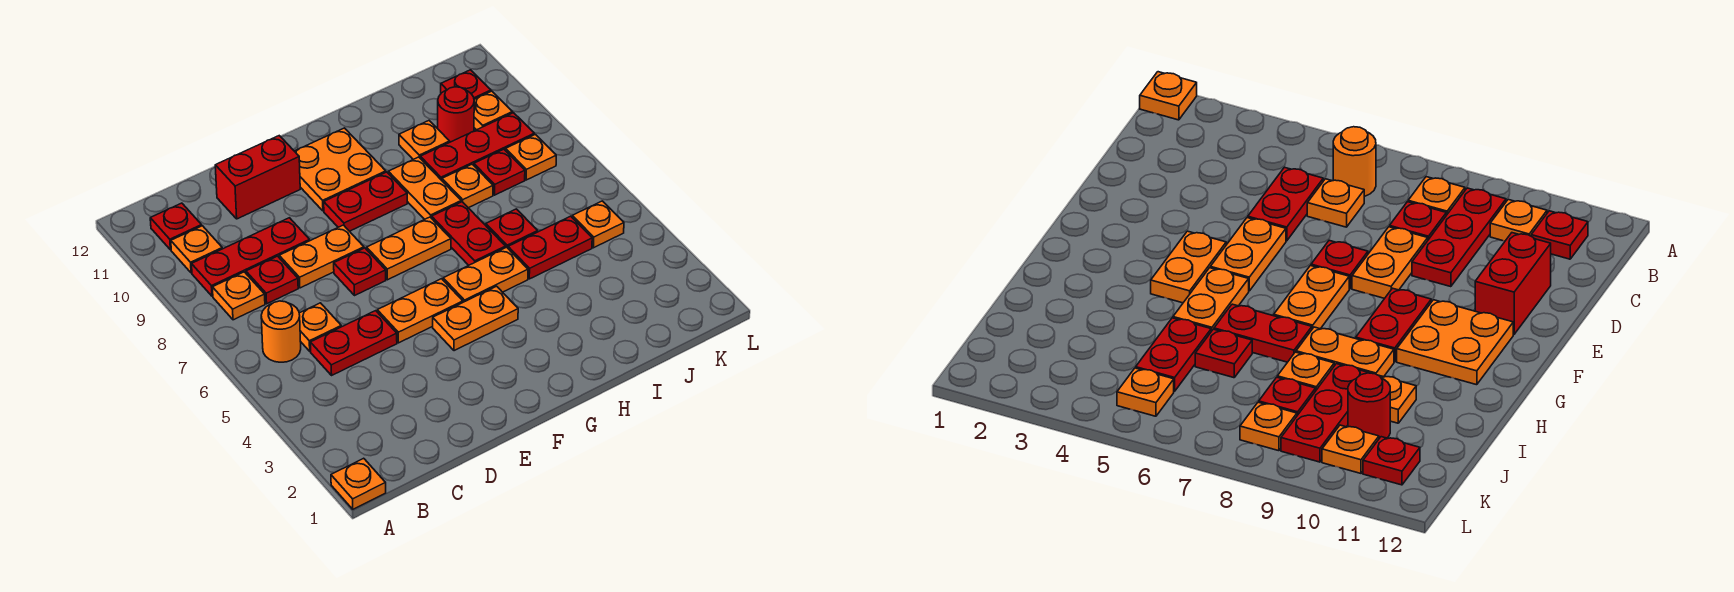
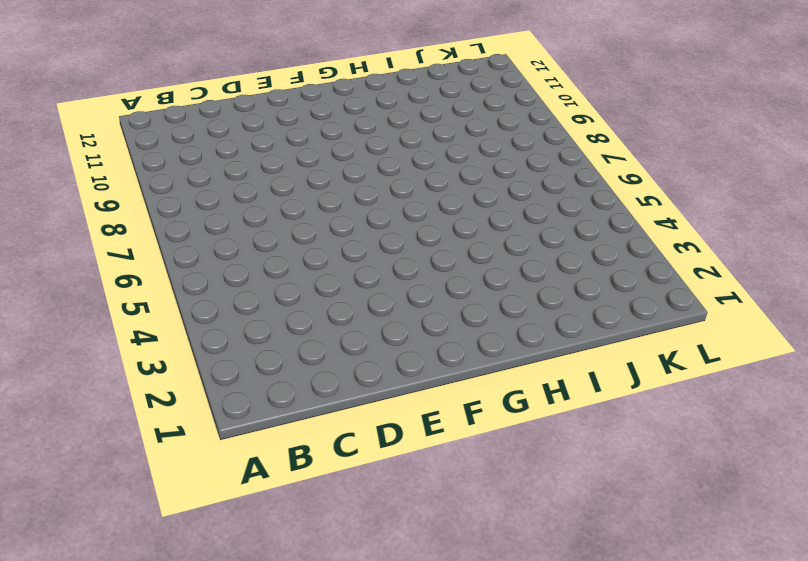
none -> orange 1x1 plate [331,458,386,509]
none -> orange 1x1 round brick [261,301,301,362]
none -> orange 1x1 plate [212,272,265,320]
none -> red 1x3 plate [192,218,310,296]

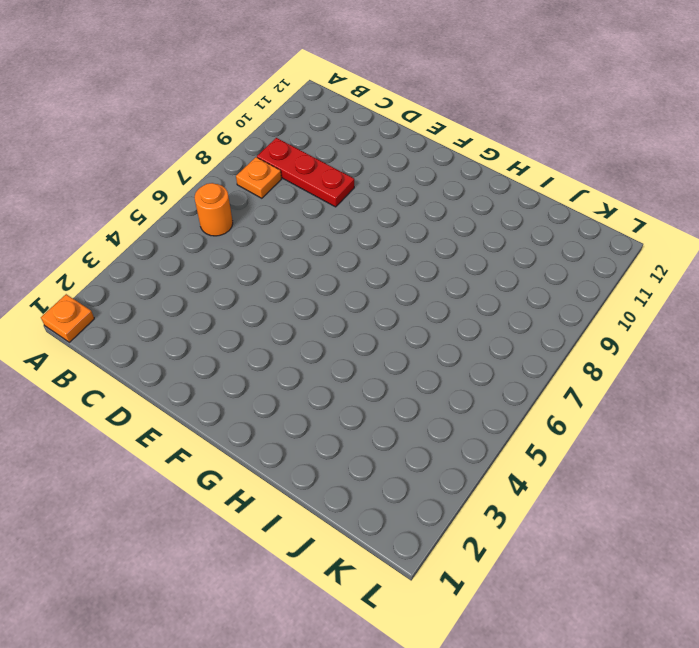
none -> orange 1x1 plate [171,226,222,273]
none -> red 1x1 plate [150,203,202,250]
none -> red 1x2 plate [310,311,397,375]
none -> orange 1x1 plate [299,303,341,351]

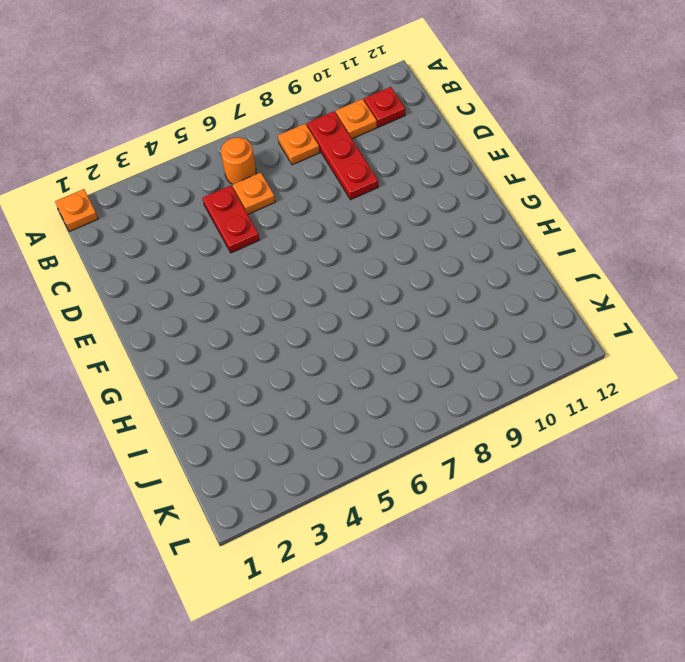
none -> red 1x1 plate [246,256,298,304]
none -> orange 1x2 plate [279,225,364,288]
none -> red 1x2 brick [215,136,300,219]
none -> orange 1x2 plate [377,279,463,343]

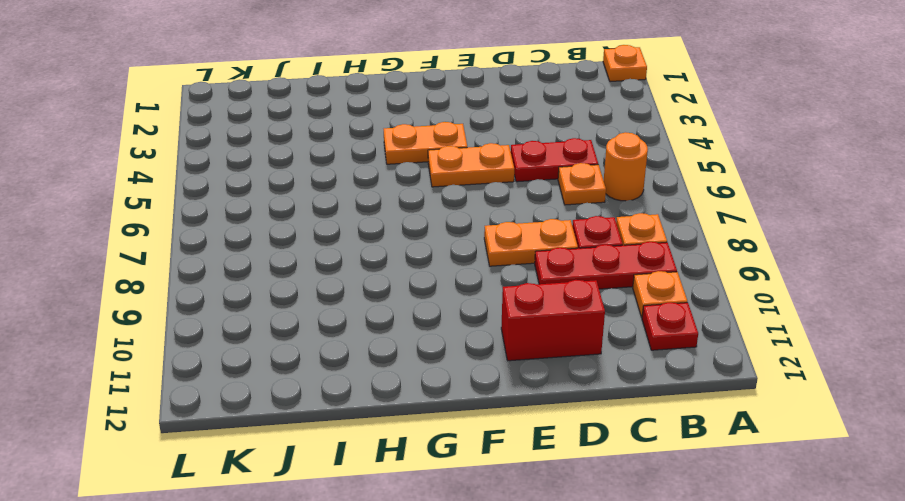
none -> red 1x1 plate [334,248,386,295]
none -> orange 1x2 plate [367,217,451,280]
none -> red 1x2 plate [324,172,407,231]
none -> orange 2x2 plate [295,128,386,211]

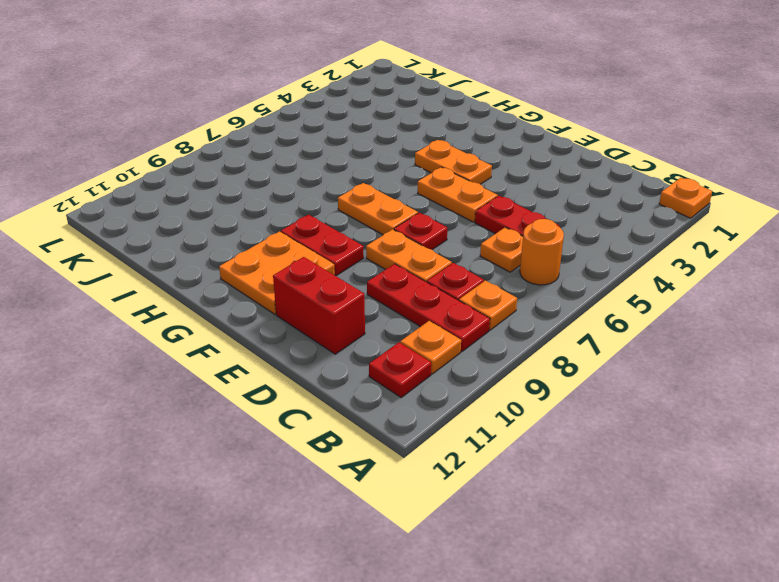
none -> orange 1x2 plate [443,247,528,302]
none -> red 1x2 plate [432,202,506,265]
none -> orange 1x2 plate [388,157,461,219]
none -> red 1x2 plate [508,216,592,279]

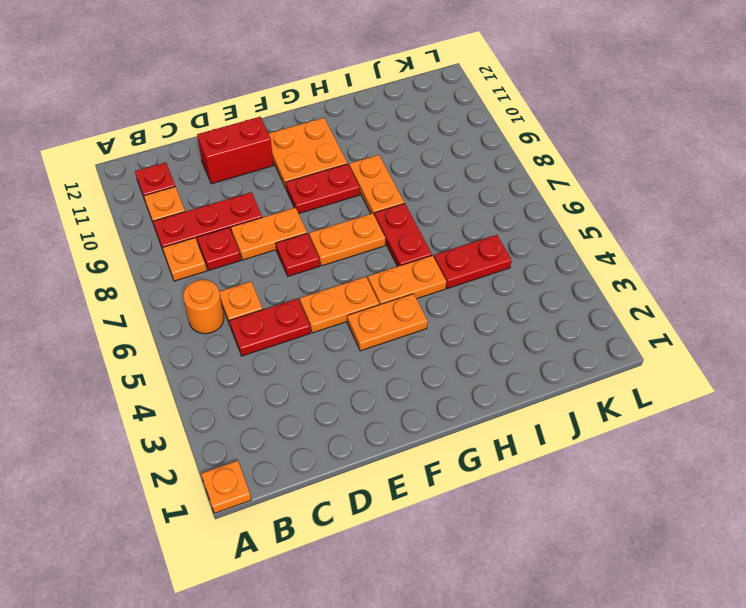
none -> red 1x1 plate [486,209,538,248]
none -> orange 1x1 plate [442,164,493,208]
none -> red 1x3 plate [420,113,534,180]
none -> orange 1x1 plate [399,121,450,159]

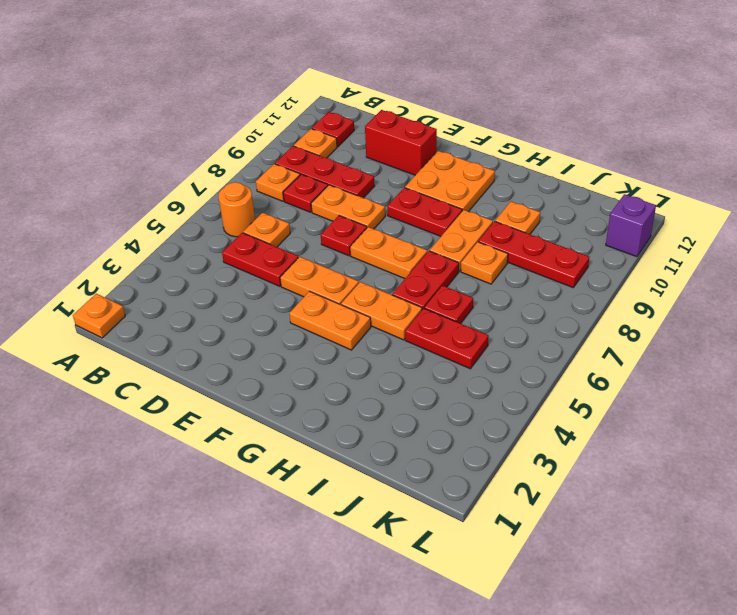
purple 1x1 brick [606,194,656,257] -> none
none -> red 1x1 plate [474,149,525,195]
none -> red 1x1 round brick [438,87,474,142]
none -> orange 1x1 plate [572,201,624,248]
none -> orange 1x1 plate [505,134,556,180]

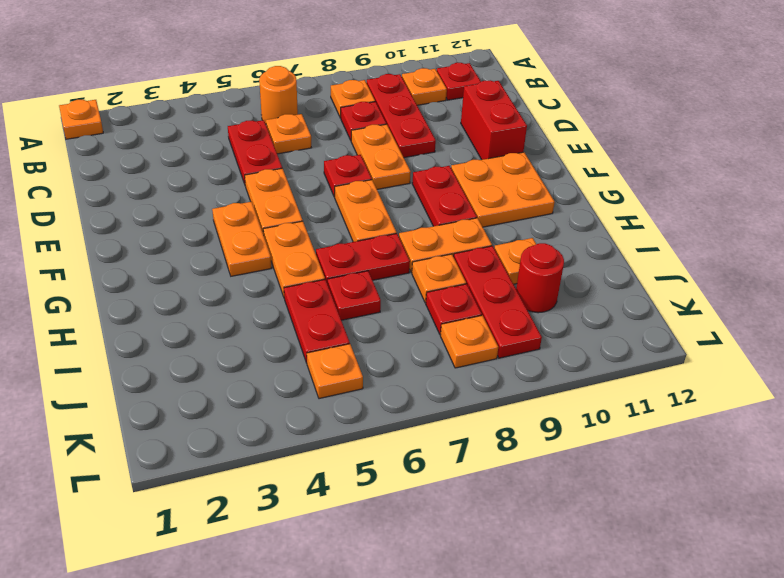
none -> orange 1x1 plate [474,91,512,130]
none -> red 1x1 plate [441,70,491,99]

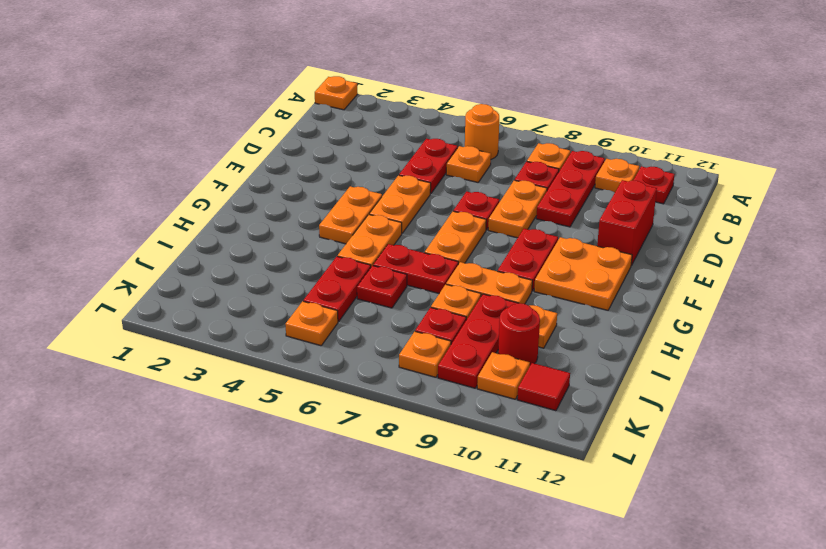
red 1x1 tile [517,363,570,411] -> red 1x1 plate [441,70,491,99]

